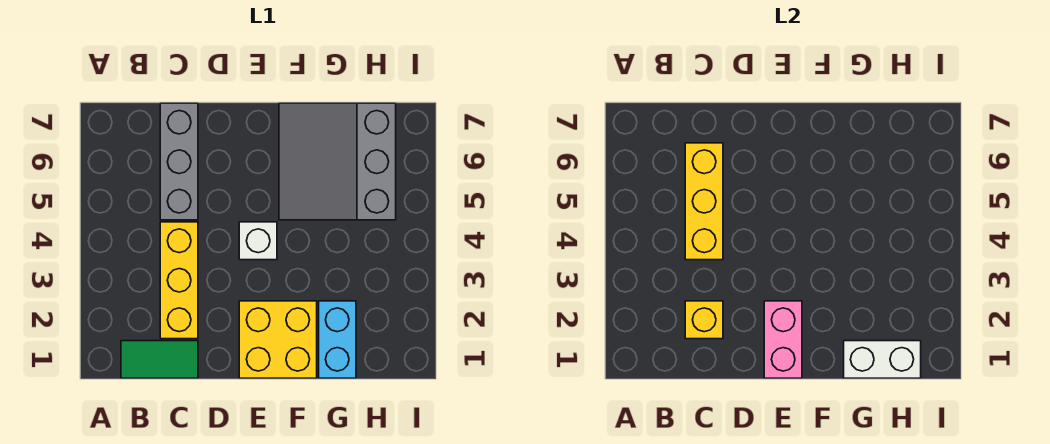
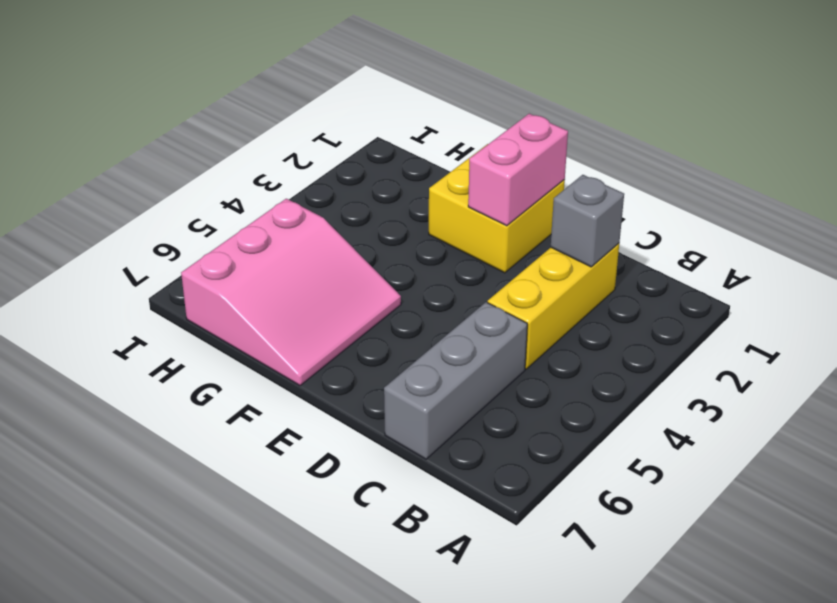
grey 1x1 brick [551,175,624,267] -> yellow 1x1 brick [685,301,723,339]
pink 3x3 slope [181,199,401,386] -> grey 3x3 slope [279,103,396,220]
none -> green 1x2 tile [121,341,198,378]
none -> white 1x1 brick [239,222,277,260]

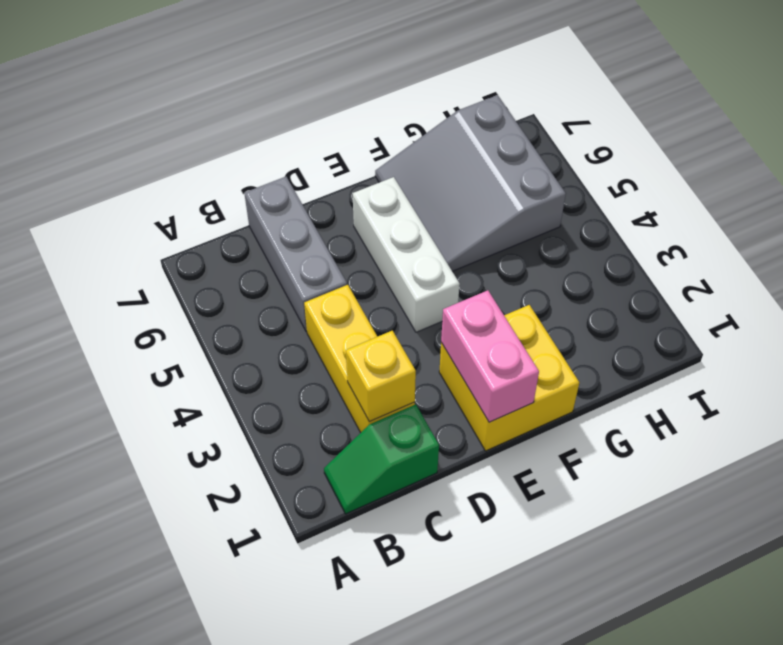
green 1x2 slope [324,404,439,514] -> green 1x2 tile [121,341,198,378]
white 1x3 brick [353,177,460,332] -> white 1x1 brick [239,222,277,260]
none -> cyan 1x2 brick [319,301,356,378]
none -> yellow 1x3 brick [685,143,723,260]

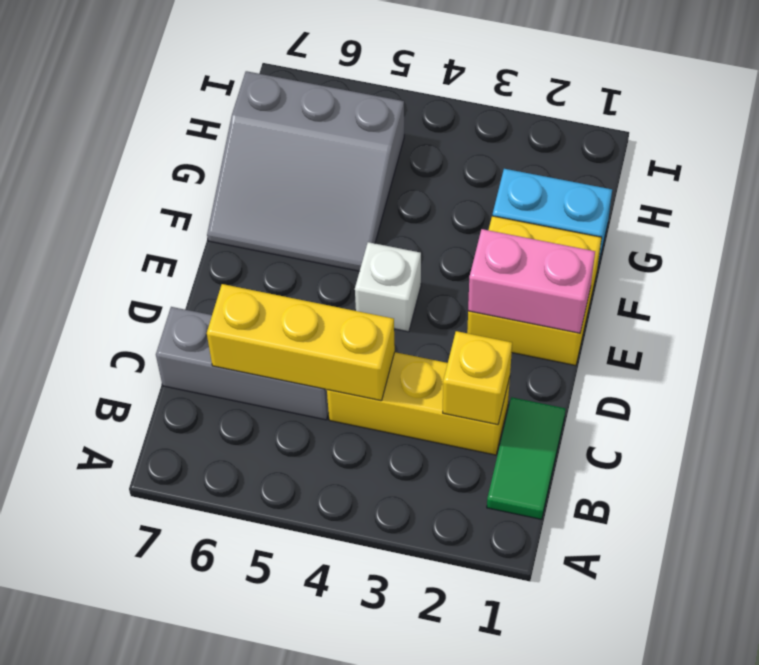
none -> white 1x2 brick [844,341,921,378]

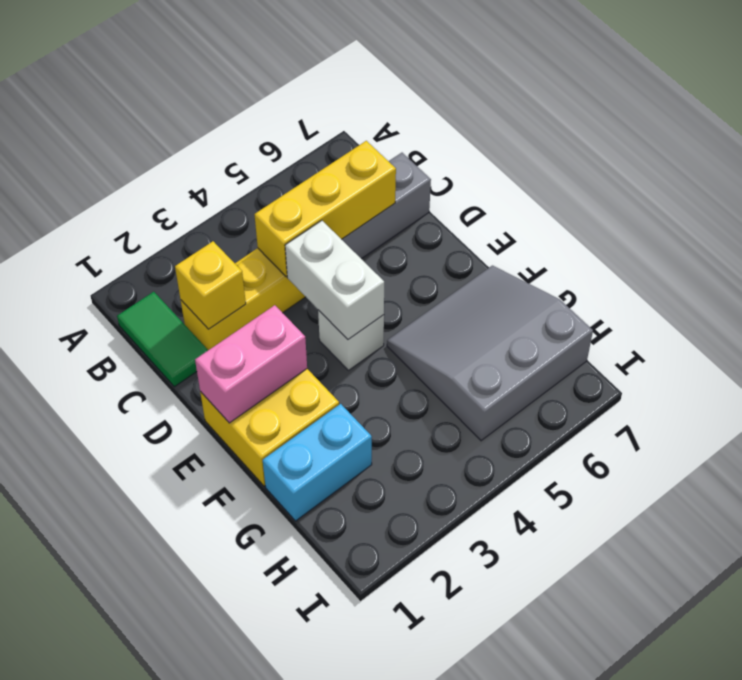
white 1x2 brick [285,221,384,339] -> white 1x2 brick moved to [844,341,921,378]

